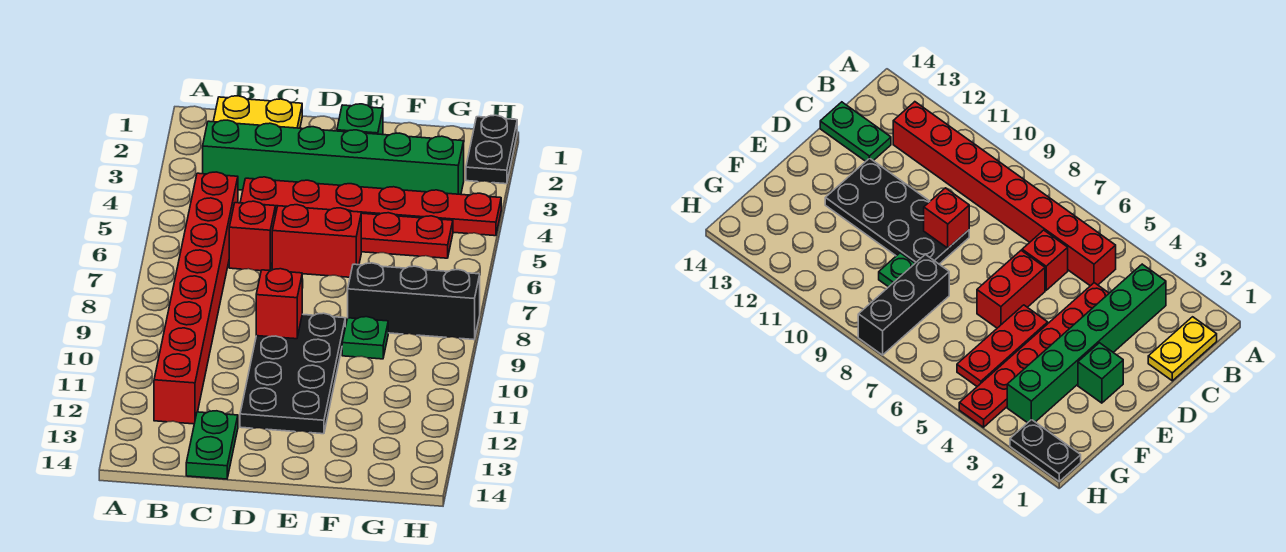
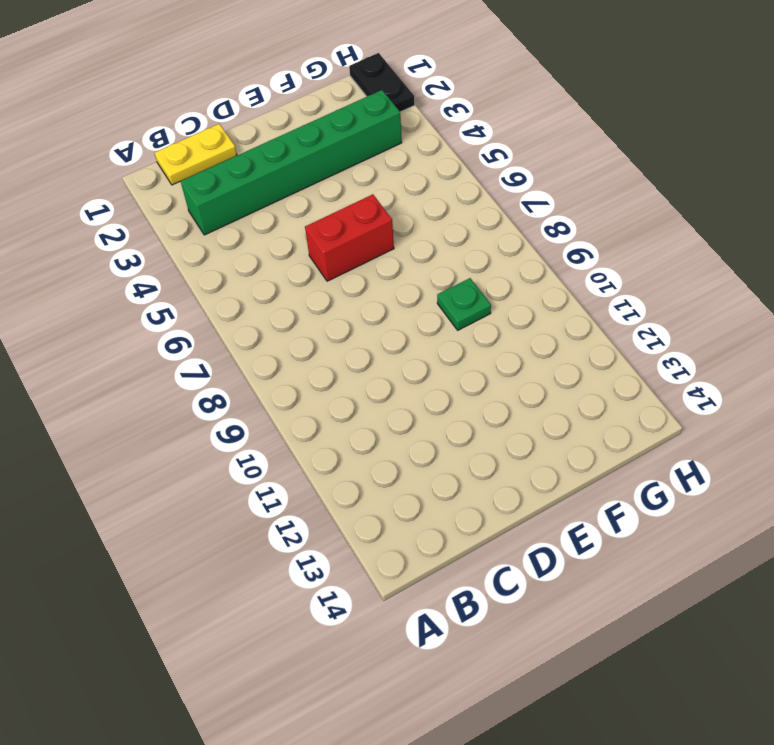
none -> red 1x8 brick [154,172,238,424]
none -> red 1x6 plate [240,177,501,236]
none -> red 1x1 brick [229,201,275,271]

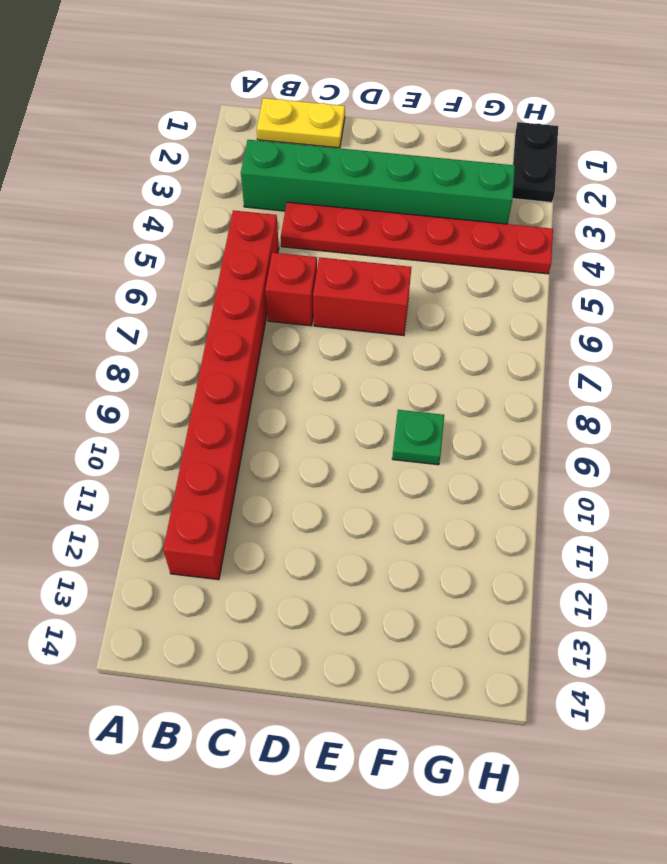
none -> green 1x2 plate [186,411,238,479]
none -> black 2x4 plate [240,313,345,434]
none -> green 1x1 brick [337,104,383,135]

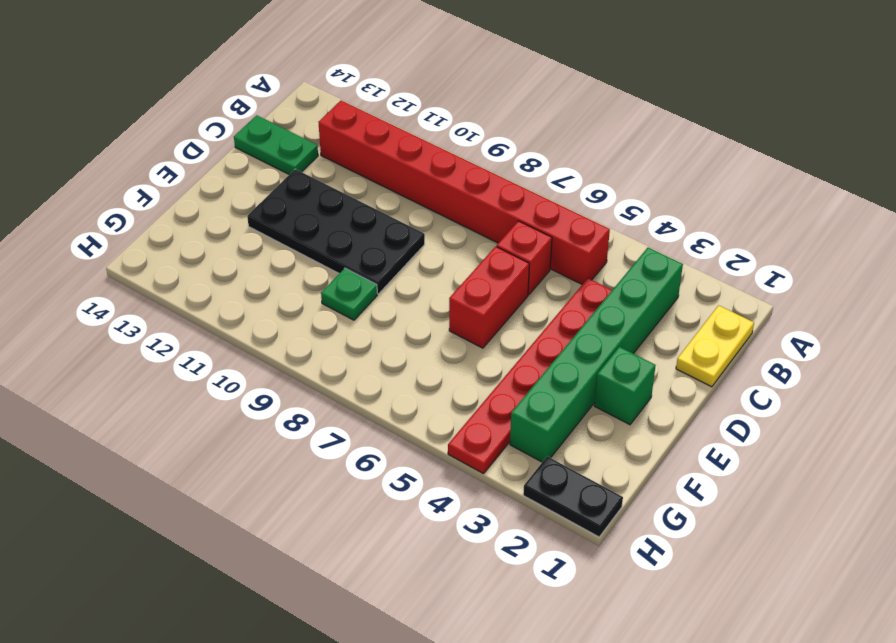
none -> red 1x3 plate [348,210,453,258]
none -> black 1x3 brick [348,263,480,340]
none -> red 1x1 brick [256,269,302,339]

